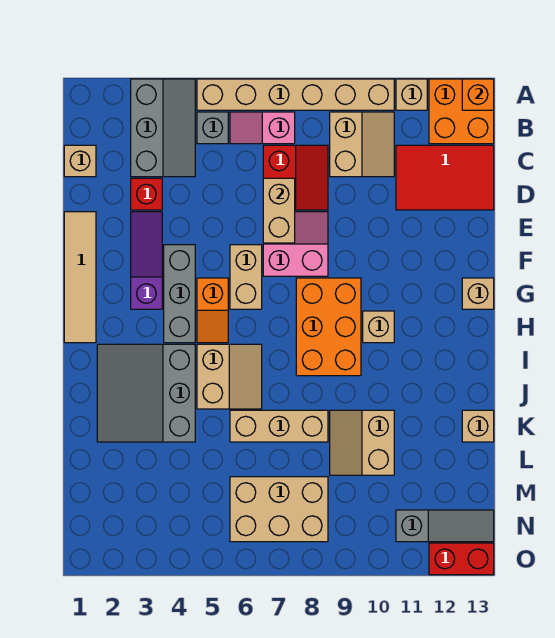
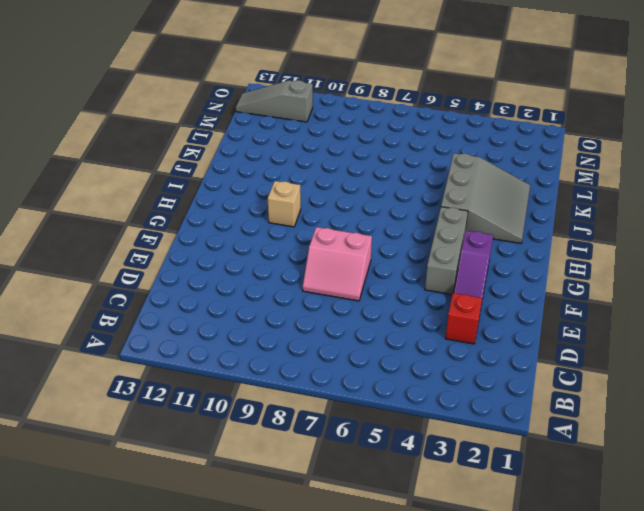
none -> grey 2x3 slope [131,79,195,177]
none -> tan 1x6 brick [197,79,394,110]
none -> tan 1x1 brick [396,79,427,110]
none -> orange 2x2 brick [429,79,494,144]

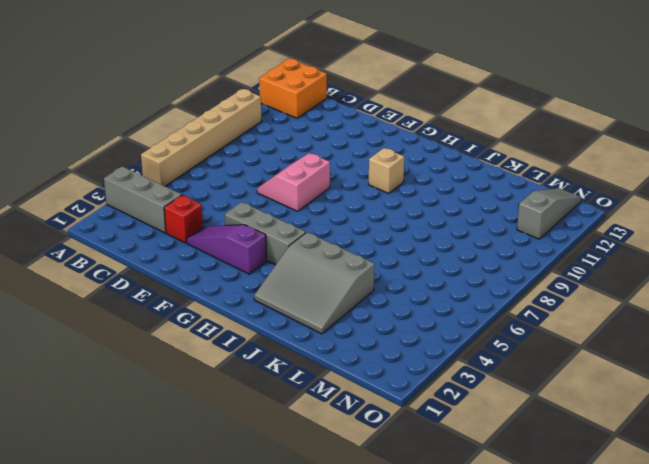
none -> tan 1x1 brick [396,79,427,110]
none -> grey 1x1 brick [197,112,228,144]
none -> pink 1x2 slope [230,112,295,144]
none -> tan 2x2 slope [330,112,394,177]

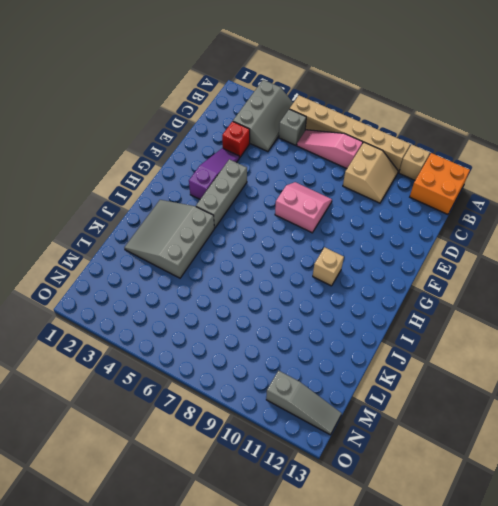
pink 1x3 slope [297,130,363,169] -> pink 1x2 slope [230,112,295,144]
none -> tan 1x1 brick [64,145,96,177]
none -> red 2x2 slope [263,145,328,210]
none -> red 2x3 tile [396,145,494,210]
none -> tan 1x4 tile [64,212,96,343]

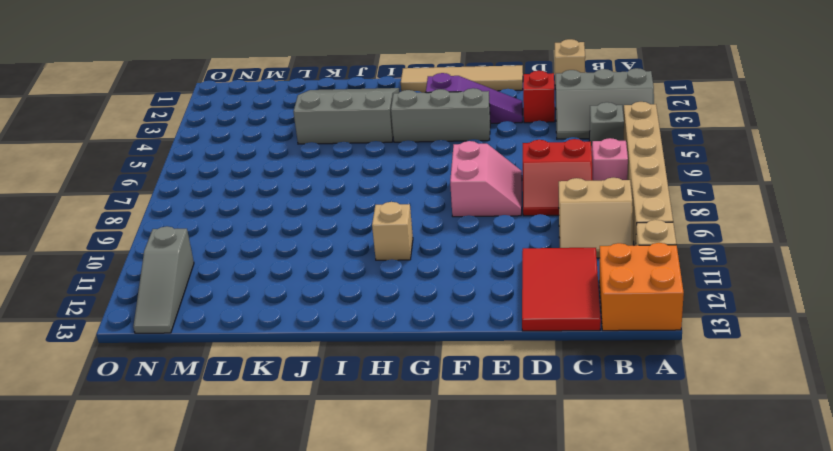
none -> tan 1x2 brick [230,245,262,309]
none -> orange 1x2 slope [197,278,228,343]
none -> orange 2x3 brick [296,278,361,376]
none -> tan 1x1 brick [462,278,494,309]

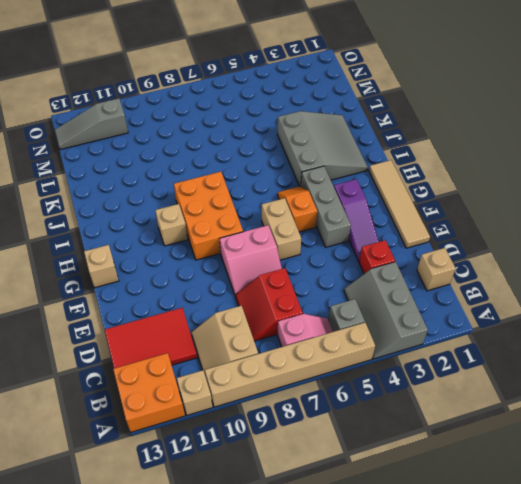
none -> tan 2x2 slope [197,344,262,409]
none -> tan 1x3 brick [230,410,328,442]
none -> tan 2x2 slope [330,410,394,475]
none -> tan 1x1 brick [462,410,494,442]

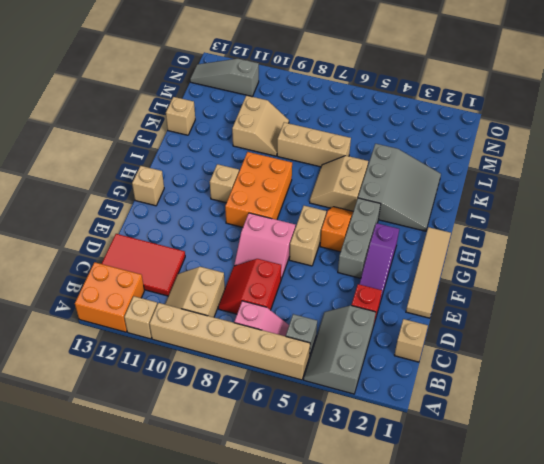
none -> tan 2x3 brick [230,477,328,542]
none -> red 1x2 brick [429,543,494,575]
none -> orange 1x1 brick [462,79,494,110]
none -> tan 1x2 brick [263,178,295,243]

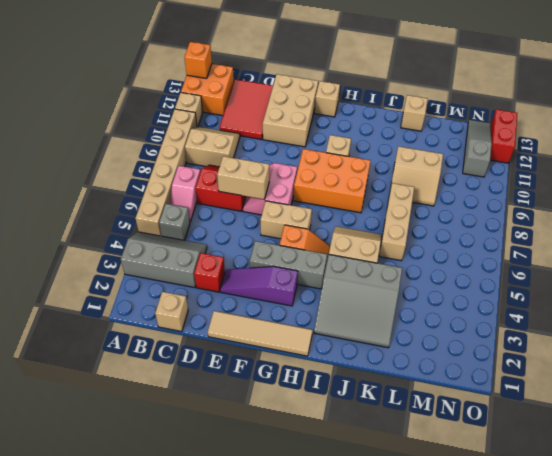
tan 2x3 brick [263,74,318,147] -> tan 2x3 brick moved to [230,477,328,542]

